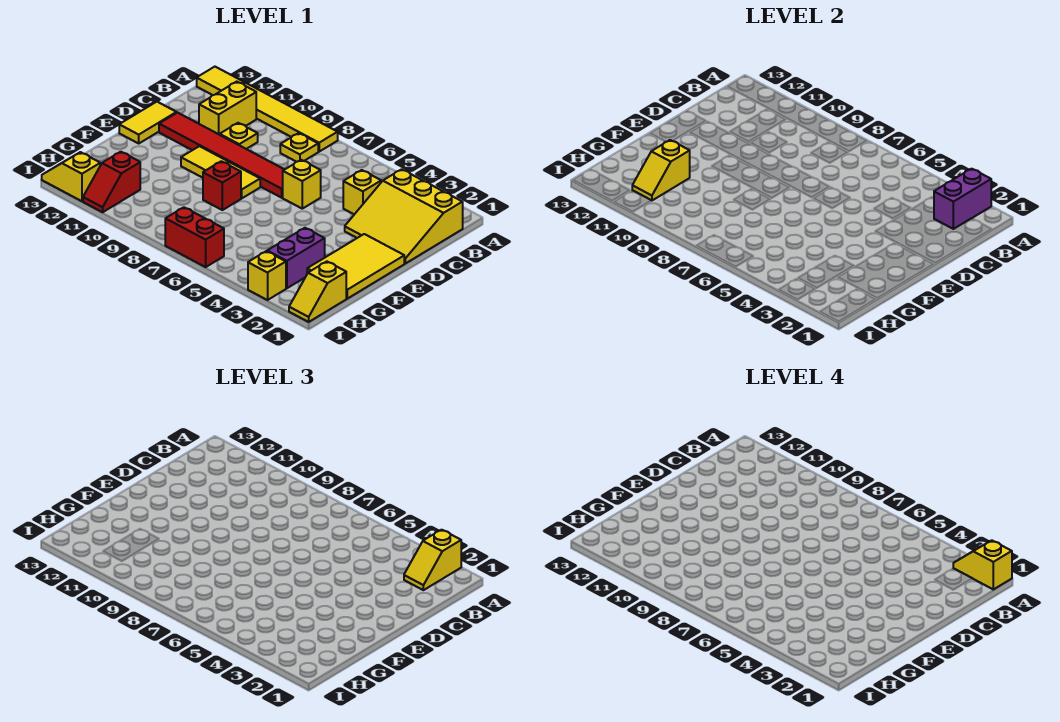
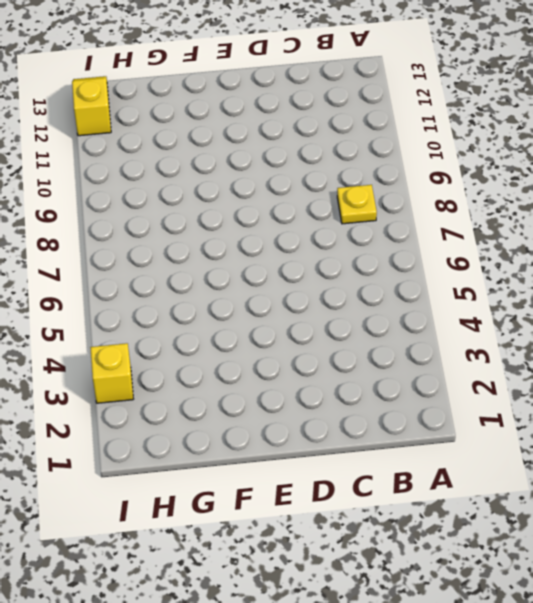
none -> yellow 1x6 tile [197,67,338,152]
none -> yellow 3x3 slope [345,169,463,263]
none -> yellow 1x2 brick [199,82,256,135]

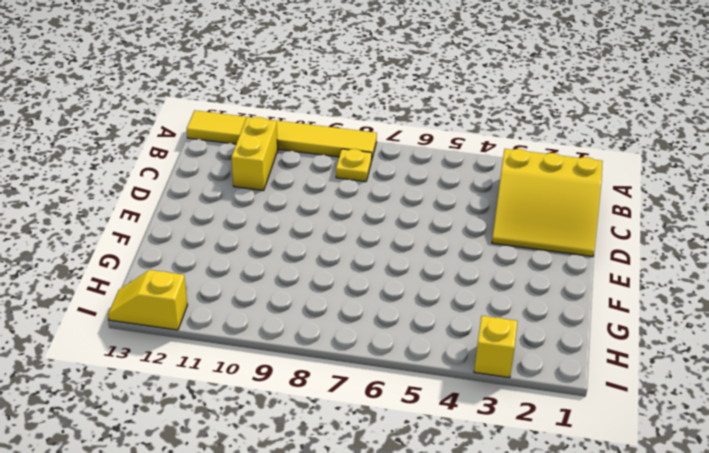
none -> yellow 1x1 brick [343,170,381,214]
none -> yellow 1x1 plate [220,123,258,149]
none -> yellow 1x1 brick [283,160,321,209]

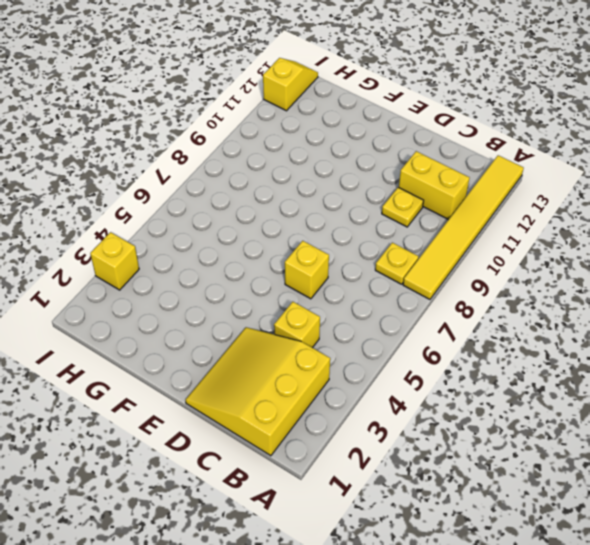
none -> red 1x6 tile [159,113,284,198]
none -> yellow 1x2 tile [119,102,177,143]
none -> yellow 2x3 tile [307,234,404,299]

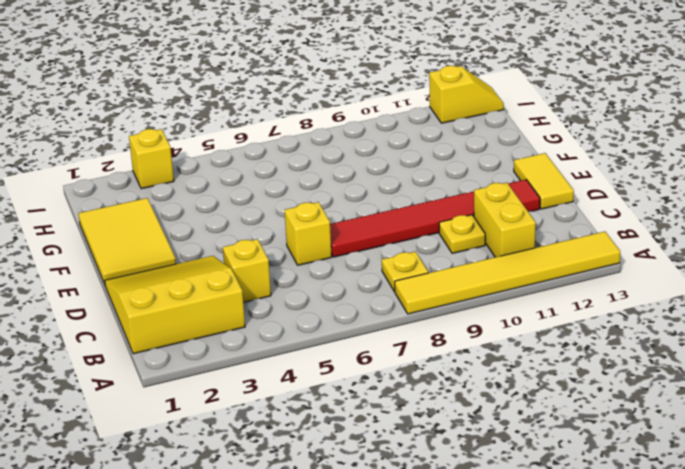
none -> yellow 1x3 tile [181,146,260,198]
none -> red 1x1 brick [203,161,241,210]
none -> purple 1x2 brick [267,228,325,288]

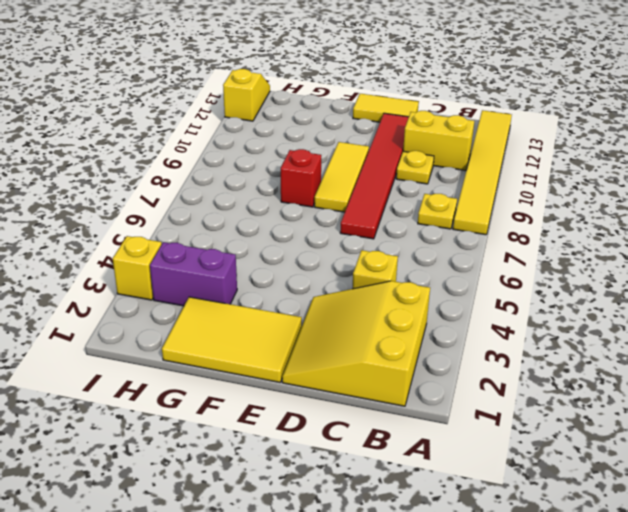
none -> yellow 1x1 brick [283,160,321,209]
none -> yellow 1x2 slope [289,262,346,322]
none -> red 1x2 slope [83,152,140,212]

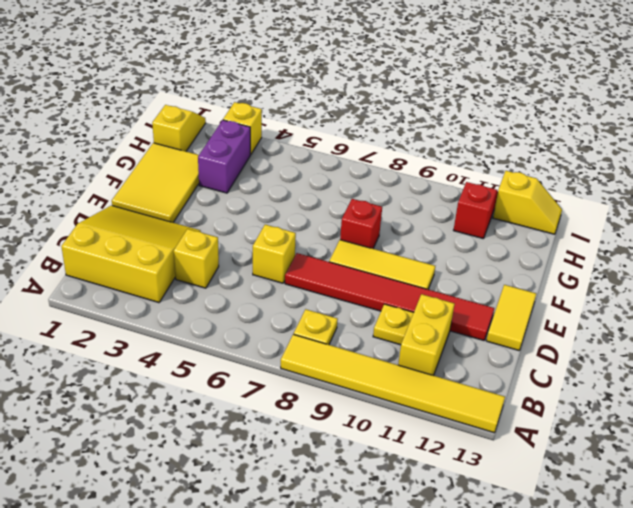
none -> red 1x2 brick [165,207,224,267]
none -> purple 1x2 brick [934,169,991,229]
none -> yellow 1x2 slope [632,140,690,201]

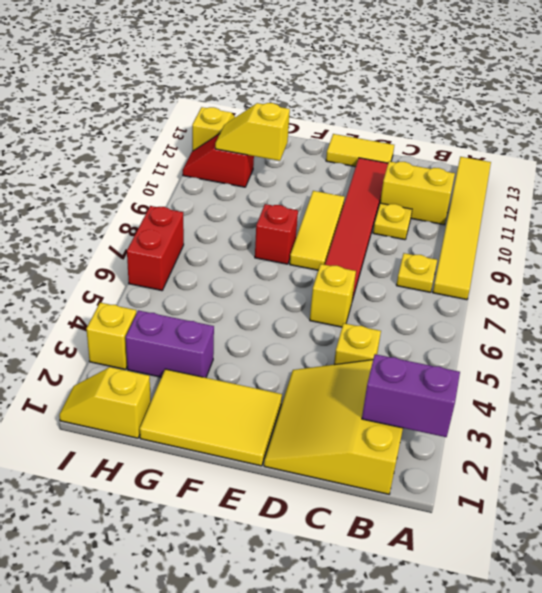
none -> yellow 1x2 slope [404,530,461,590]
none -> yellow 1x2 slope [953,540,1012,589]

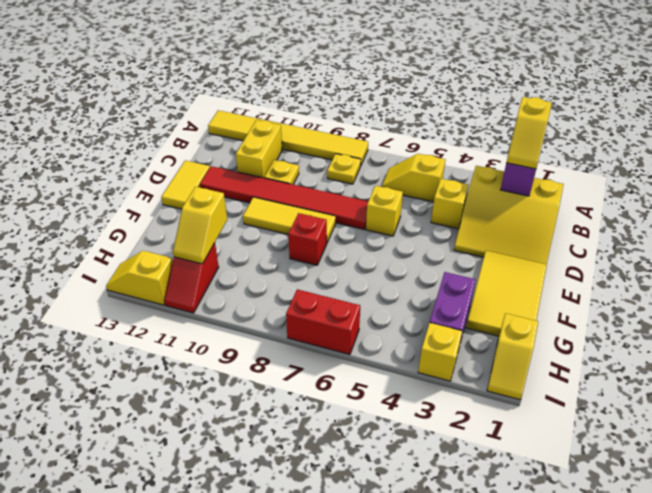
yellow 1x2 slope [382,154,445,202] -> yellow 1x2 slope moved to [953,540,1012,589]

